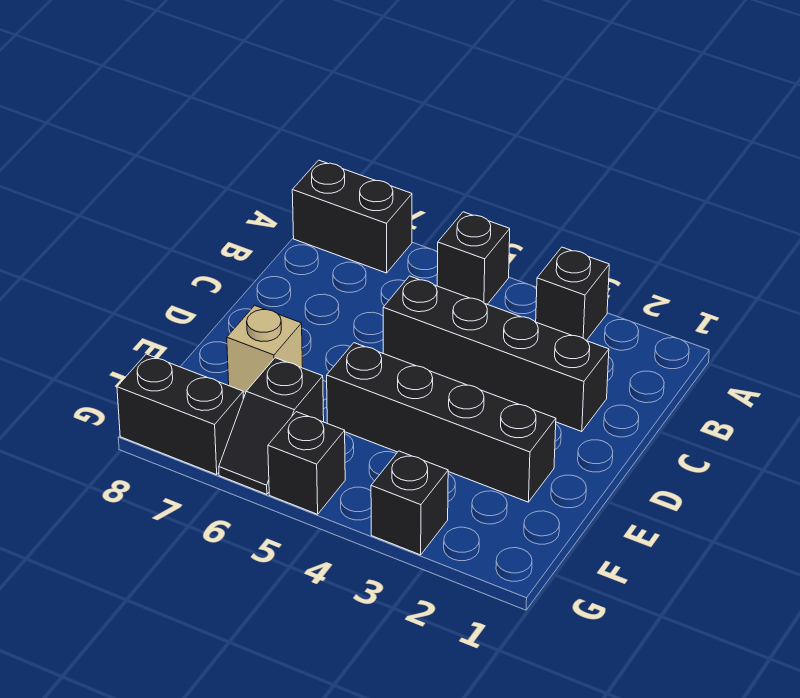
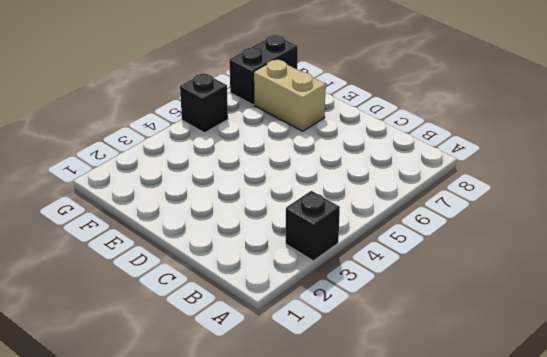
tan 1x2 brick [254,59,326,131] -> tan 1x1 brick [227,305,303,394]
none -> black 1x1 brick [437,212,510,304]
none -> black 1x2 brick [292,160,412,273]

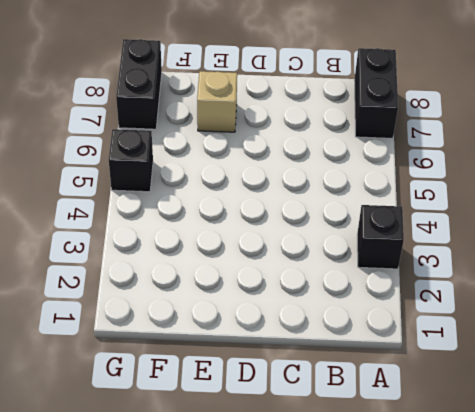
none -> black 1x1 brick [437,212,510,304]
none -> black 1x4 brick [383,276,609,432]

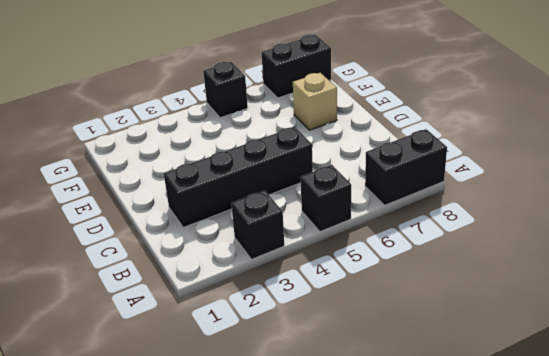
none -> black 1x4 brick [327,343,556,502]
none -> black 1x2 slope [219,358,324,494]

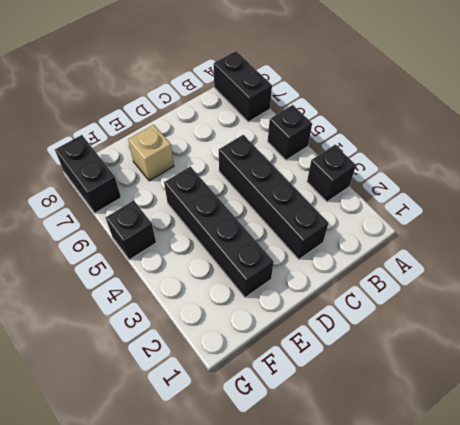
none -> black 1x2 slope [219,358,324,494]
none -> black 1x1 brick [371,451,448,555]

